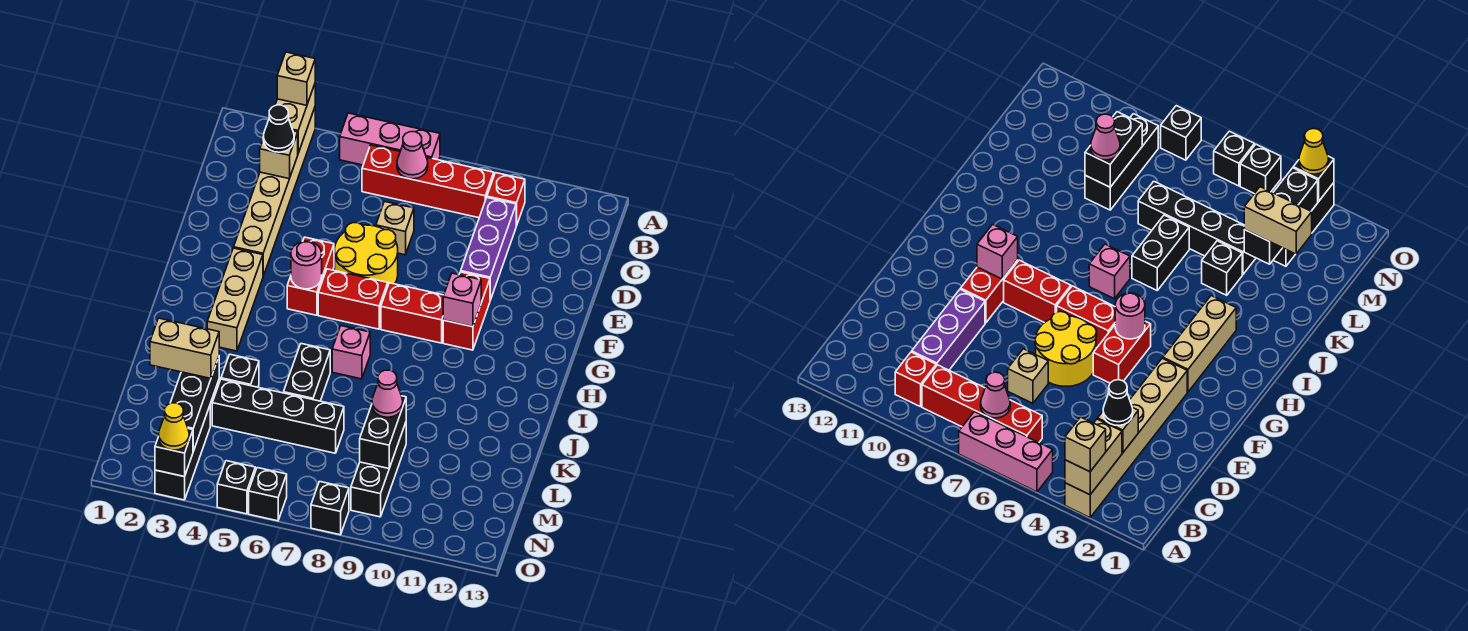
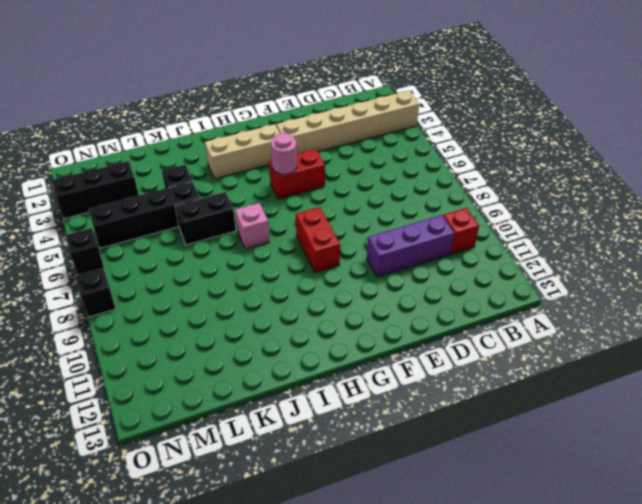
black 1x4 brick [88,181,200,248] -> black 1x4 brick turned to [212,379,344,453]
none -> pink 1x3 brick [340,113,440,165]
none -> red 1x4 brick [362,145,494,218]
none -> tan 1x1 brick [376,201,414,255]
none -> yellow 2x2 round brick [335,223,398,285]

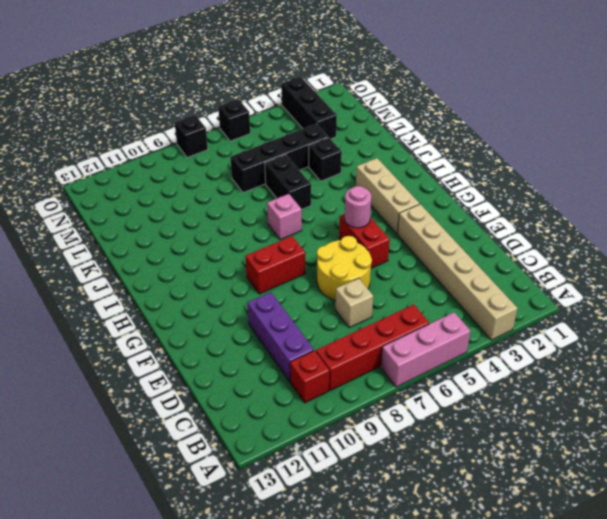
none -> red 1x2 brick [443,272,490,350]
none -> red 1x2 brick [318,269,388,329]
none -> black 1x3 brick [351,423,406,517]
none -> black 1x1 brick [217,461,255,514]

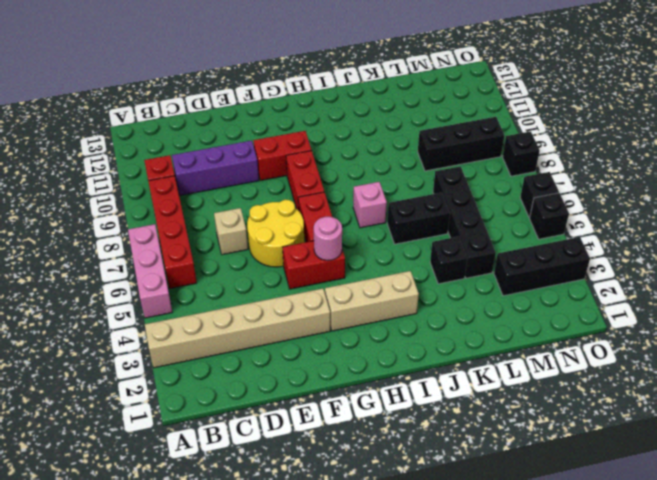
none -> tan 1x2 brick [275,84,315,153]
none -> pink 1x1 cone [397,132,428,179]
none -> tan 1x1 brick [260,131,298,179]
none -> pink 1x1 brick [443,273,481,327]

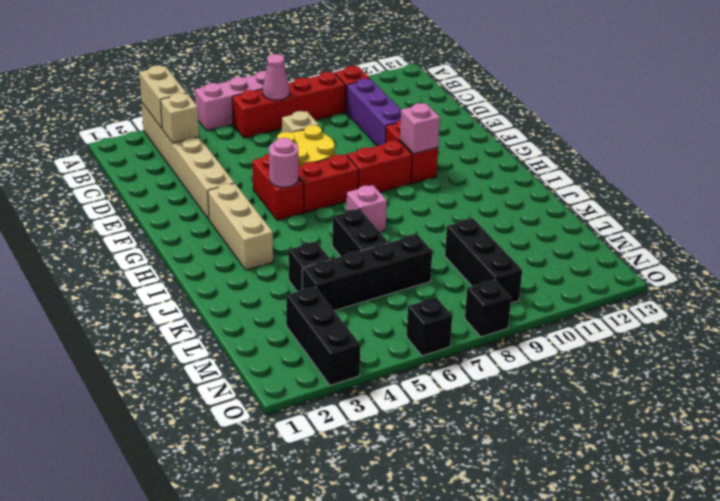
none -> black 1x1 brick [217,461,255,514]
none -> black 1x3 brick [171,357,219,451]
none -> black 1x2 brick [360,396,406,468]
none -> black 1x1 brick [155,429,193,477]

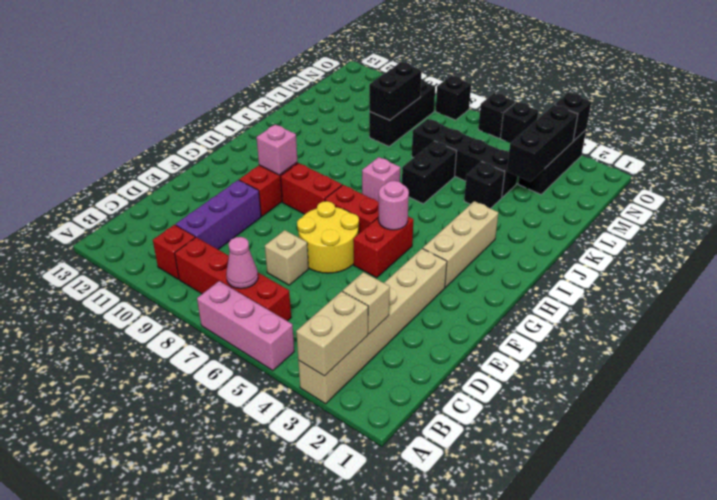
none -> tan 1x1 brick [277,52,315,105]
none -> black 1x1 cone [263,105,294,152]
none -> tan 1x2 brick [150,318,219,378]
none -> pink 1x1 cone [372,370,403,417]

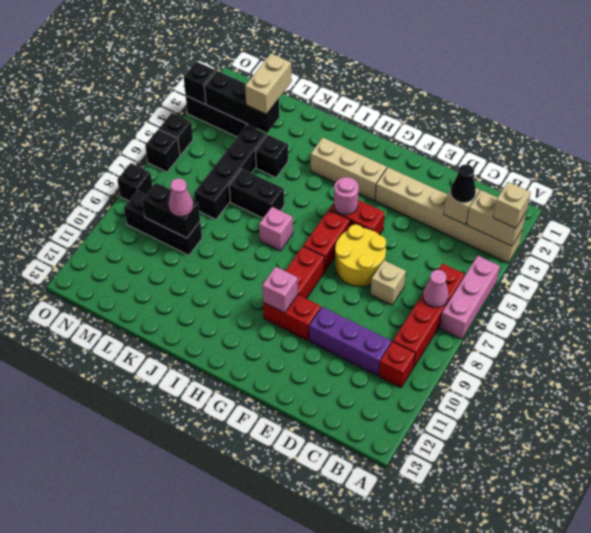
none -> yellow 1x1 cone [159,403,189,450]

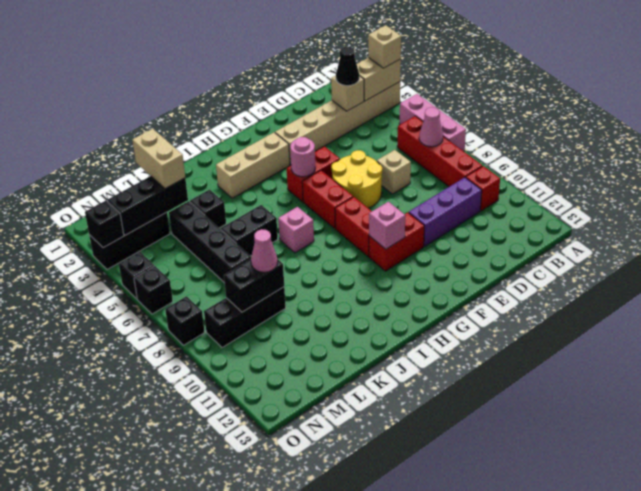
none -> yellow 1x1 cone [159,403,189,450]

